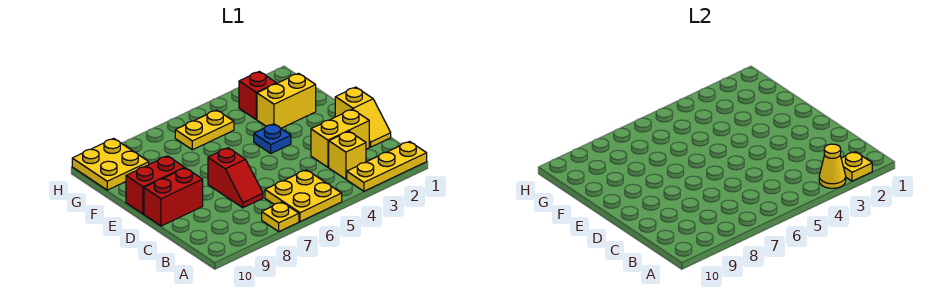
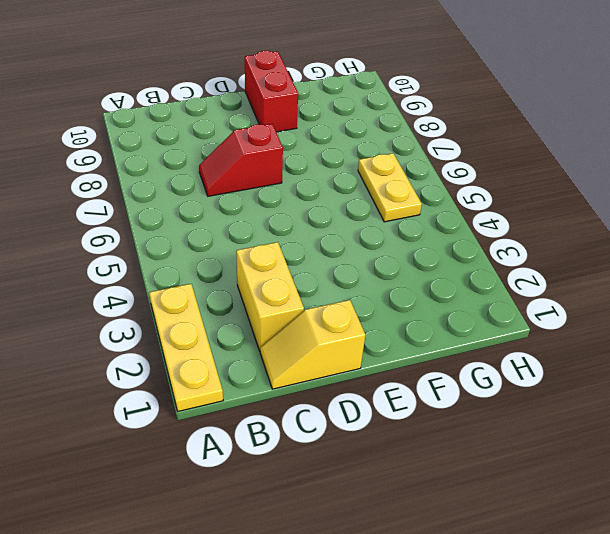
none -> yellow 2x2 plate [265,170,342,222]
none -> yellow 1x1 plate [262,202,299,231]
none -> yellow 1x1 brick [329,131,366,179]

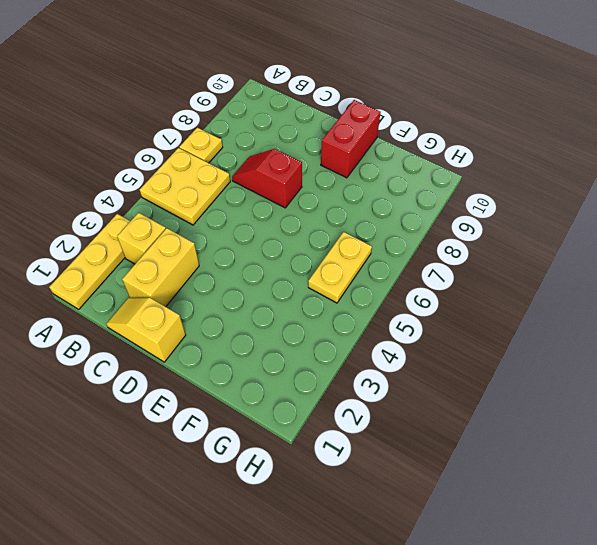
none -> red 1x2 brick [144,168,203,226]
none -> blue 1x1 plate [254,124,291,153]
none -> yellow 1x2 brick [257,73,316,128]

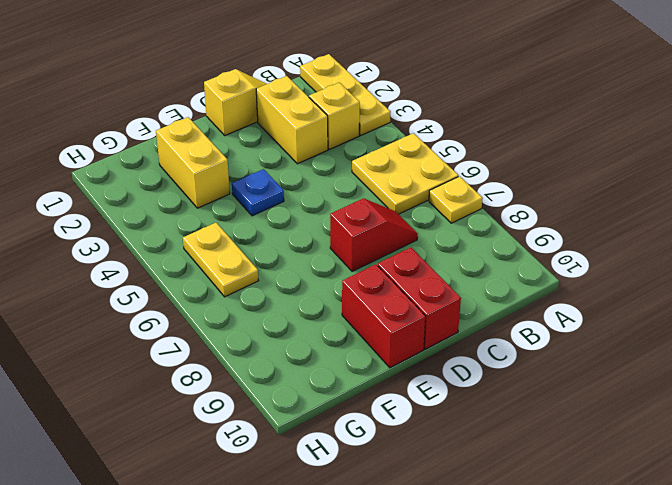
none -> red 1x1 brick [239,71,276,119]
none -> yellow 2x2 plate [72,138,149,190]
none -> yellow 1x1 plate [841,152,872,181]

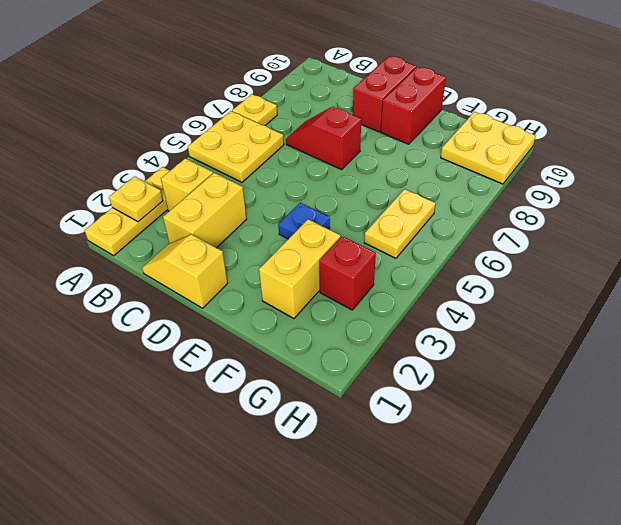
none -> yellow 1x1 cone [819,144,846,188]

